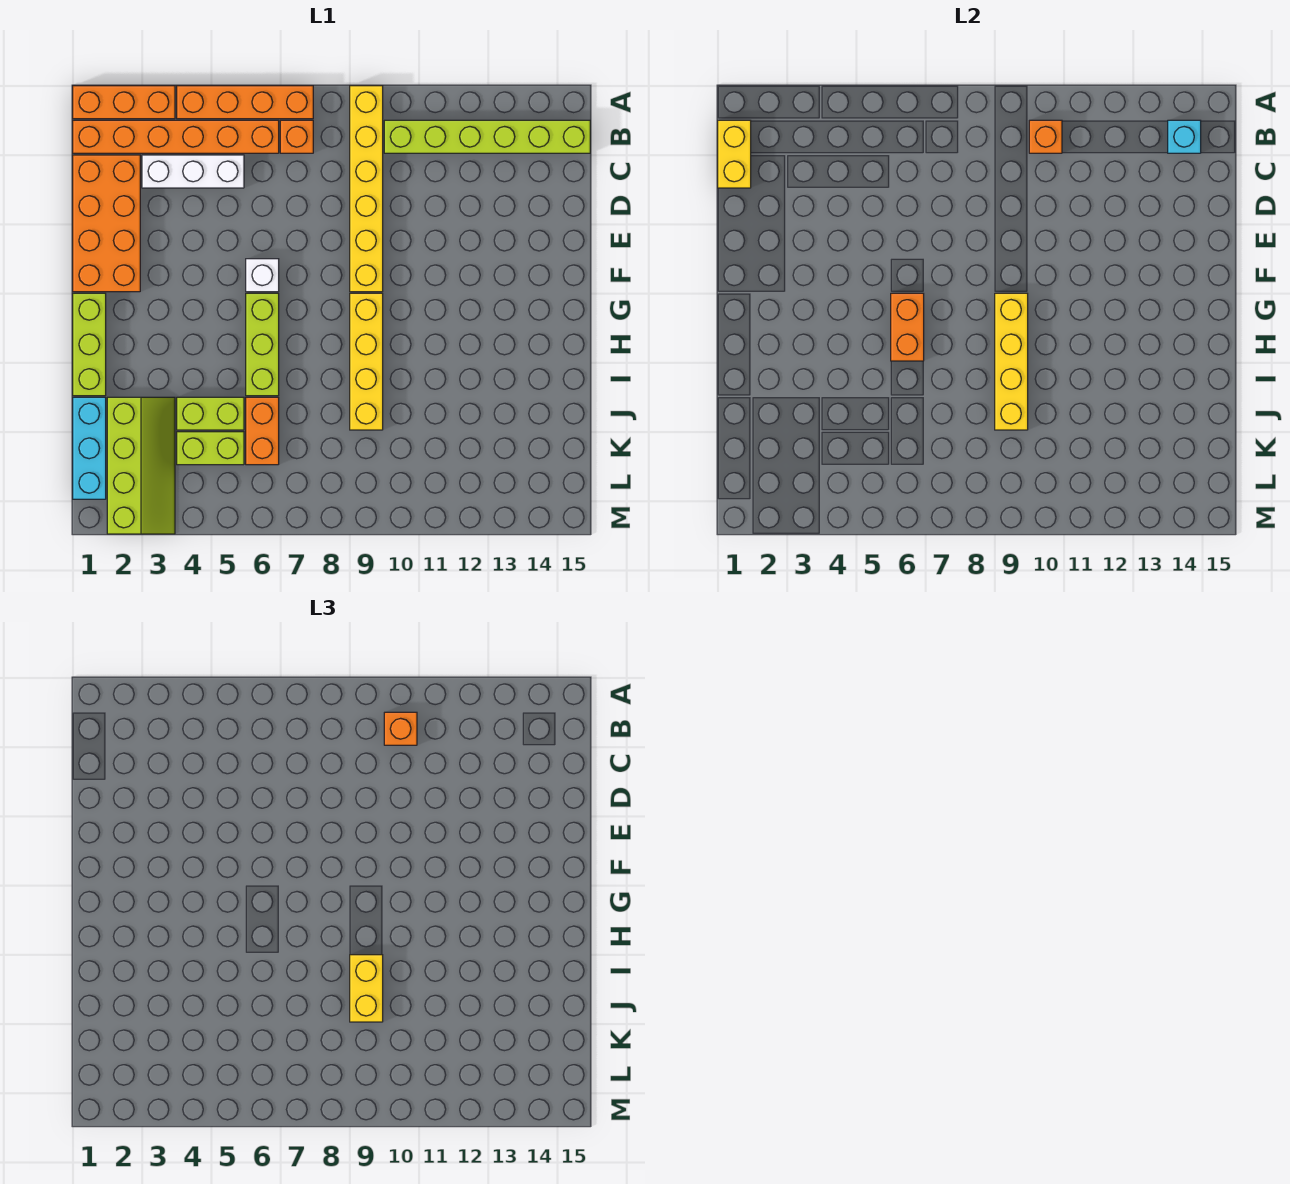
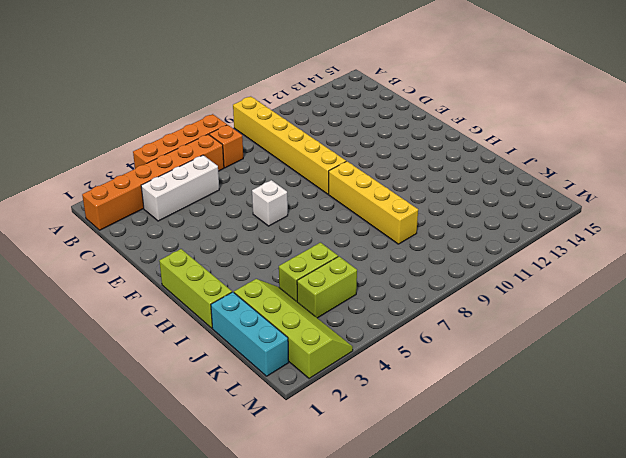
none -> orange 1x3 brick [73,86,175,119]
none -> lime 1x6 brick [384,120,590,153]
none -> orange 2x4 brick [73,155,140,292]

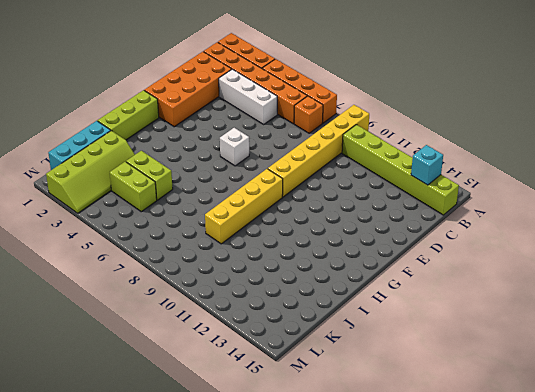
none -> lime 1x3 brick [246,293,279,396]
none -> orange 1x2 brick [246,397,279,465]
none -> yellow 1x2 brick [718,120,751,188]

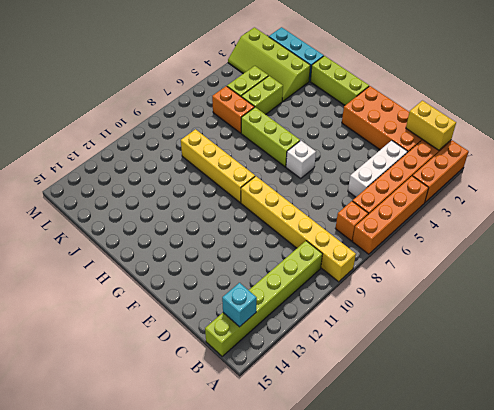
none -> orange 1x1 brick [1029,120,1062,153]
none -> orange 1x2 brick [891,293,924,361]
none -> yellow 1x4 brick [995,293,1028,430]

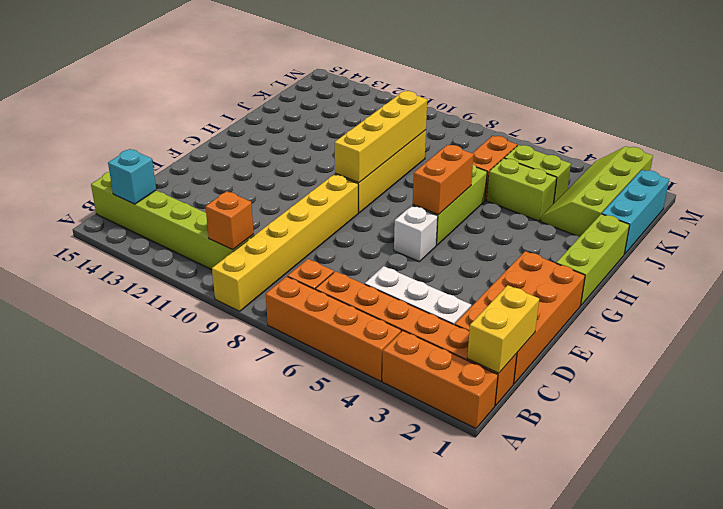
none -> orange 1x1 brick [384,712,417,745]
none -> yellow 1x2 brick [350,955,383,1022]

